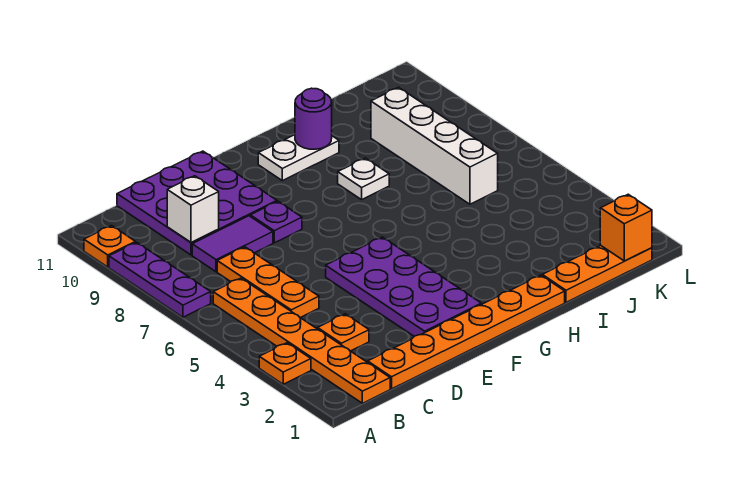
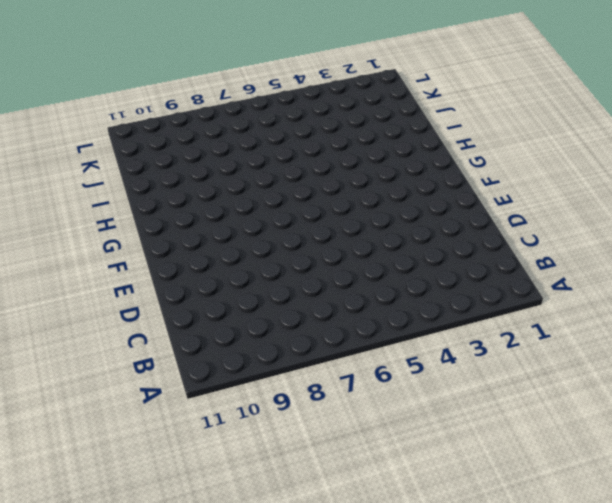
none -> orange 1x1 plate [259,343,311,384]
none -> purple 1x3 plate [109,242,211,317]
none -> orange 1x1 plate [84,226,135,267]

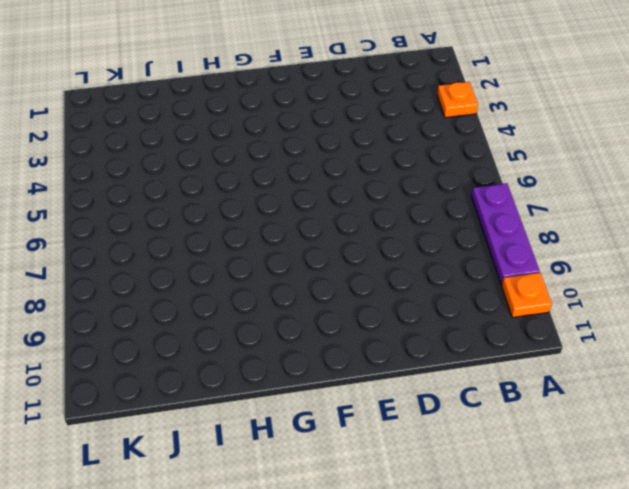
none -> orange 1x6 plate [213,278,390,403]
none -> orange 1x6 plate [368,275,565,389]
none -> orange 1x1 plate [318,314,369,351]

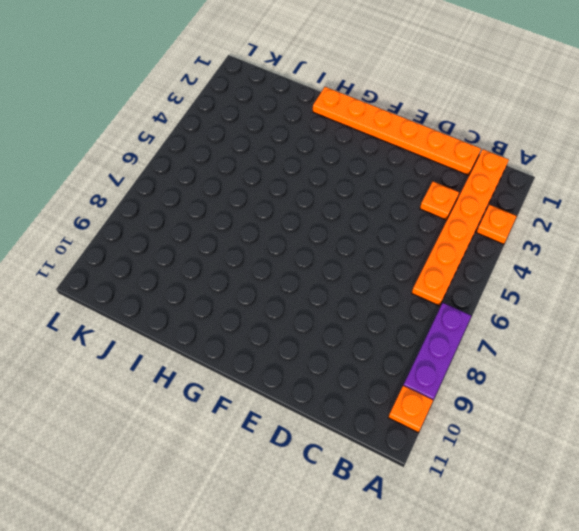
none -> orange 1x3 plate [217,247,319,318]
none -> purple 1x2 tile [192,216,273,272]
none -> purple 3x3 plate [117,151,277,255]

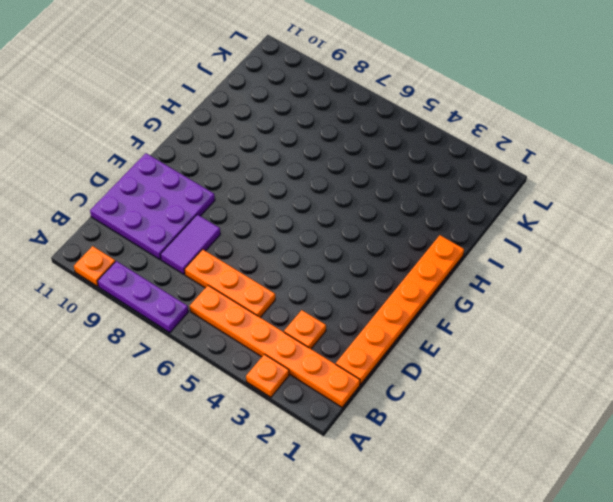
none -> purple 2x4 plate [326,237,481,336]
none -> purple 1x1 plate [250,201,302,243]
none -> white 1x2 plate [258,135,339,181]

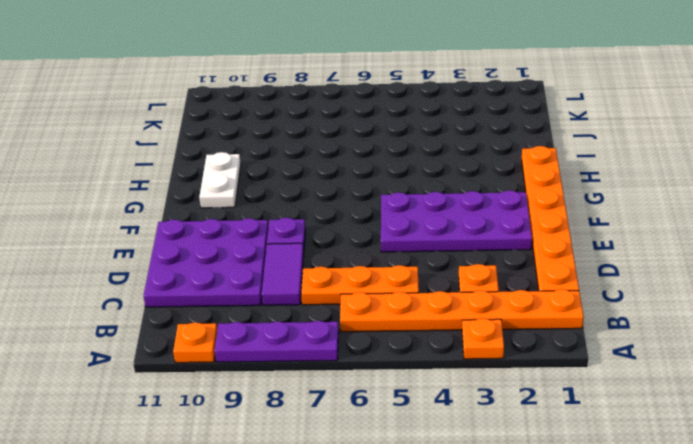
none -> white 1x1 plate [338,158,389,200]
none -> orange 1x3 plate [542,245,652,302]
none -> white 1x4 brick [371,87,498,204]

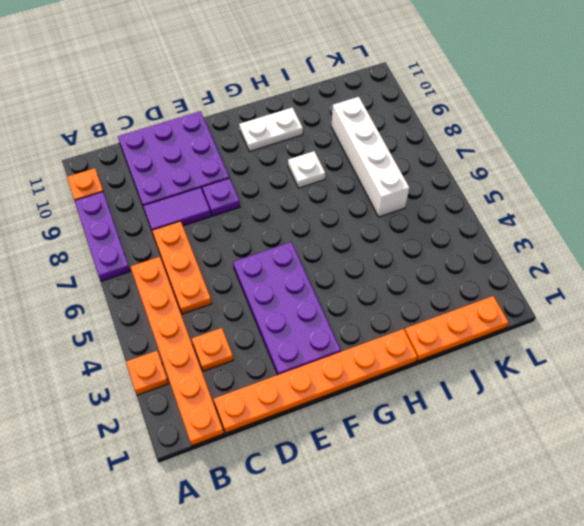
none -> white 1x1 brick [167,176,219,243]
none -> purple 1x1 round brick [295,88,332,149]
none -> orange 1x1 brick [600,194,652,261]

